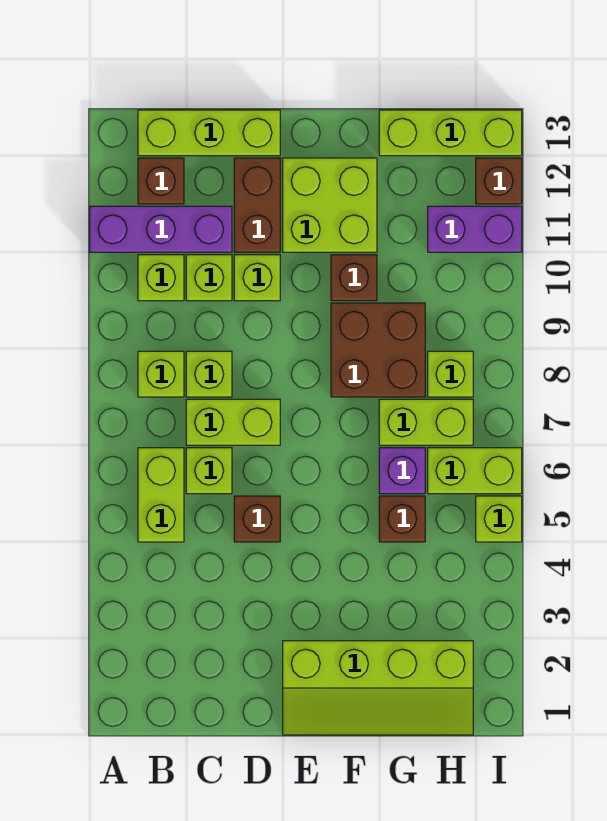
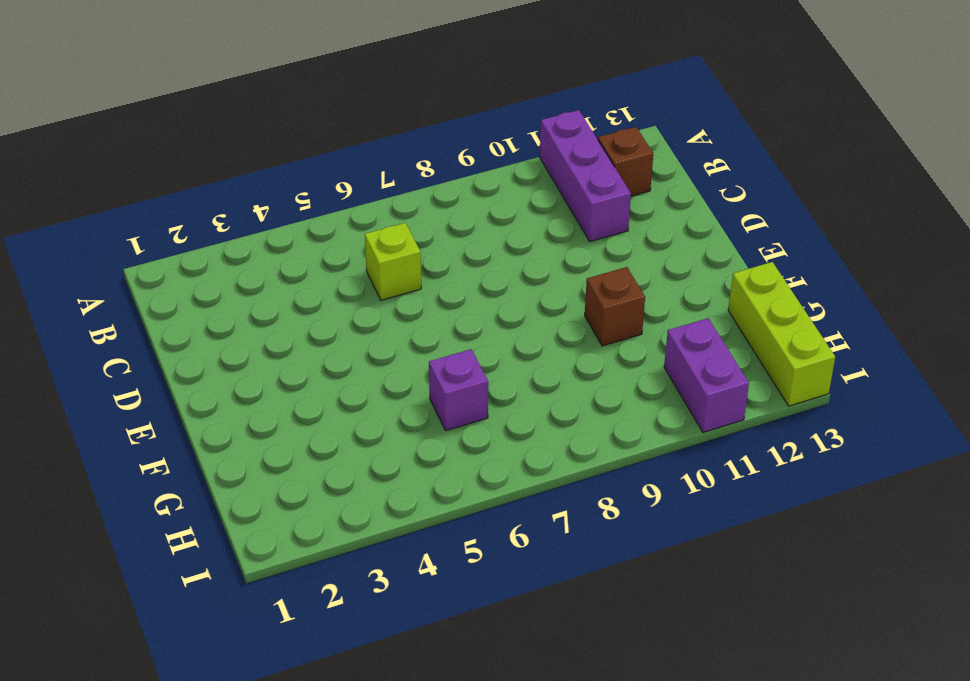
none -> lime 1x2 brick [138,448,184,542]
none -> lime 1x1 brick [138,351,184,397]
none -> lime 1x1 brick [138,255,184,301]

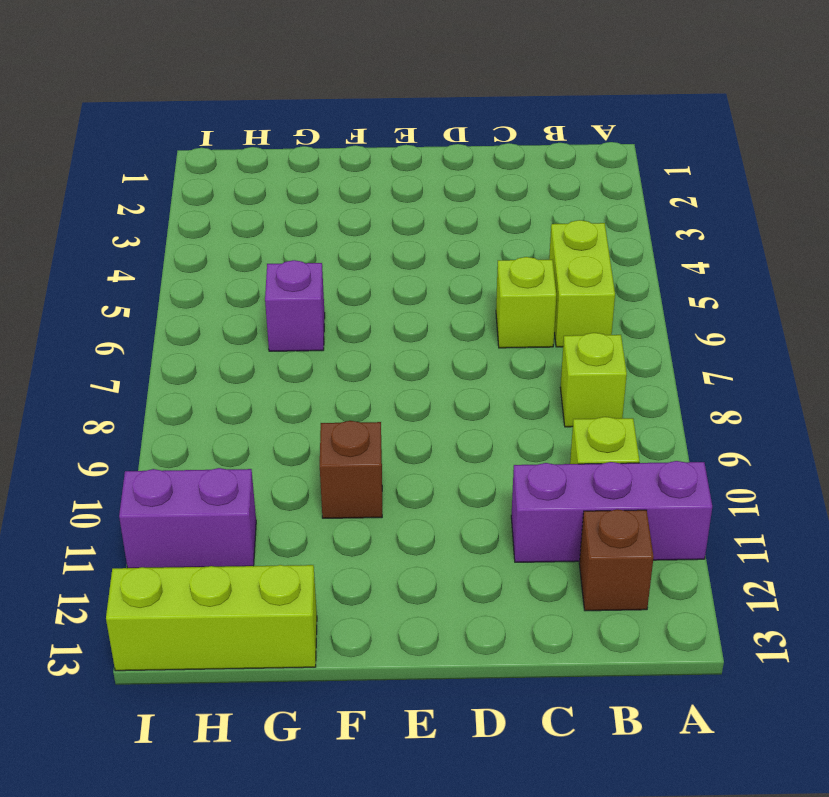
none -> lime 1x3 brick [138,110,280,156]
none -> lime 1x2 brick [186,399,280,445]
none -> lime 1x1 brick [186,351,232,397]

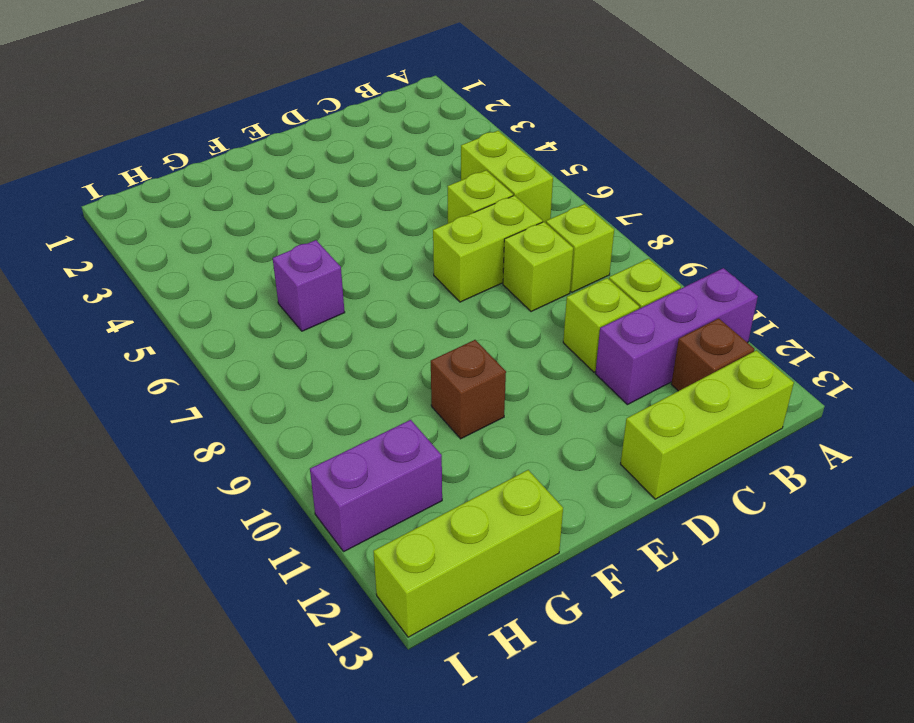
none -> brown 1x1 brick [234,496,280,542]
none -> lime 1x1 brick [234,255,280,301]
none -> brown 1x2 brick [234,158,280,252]

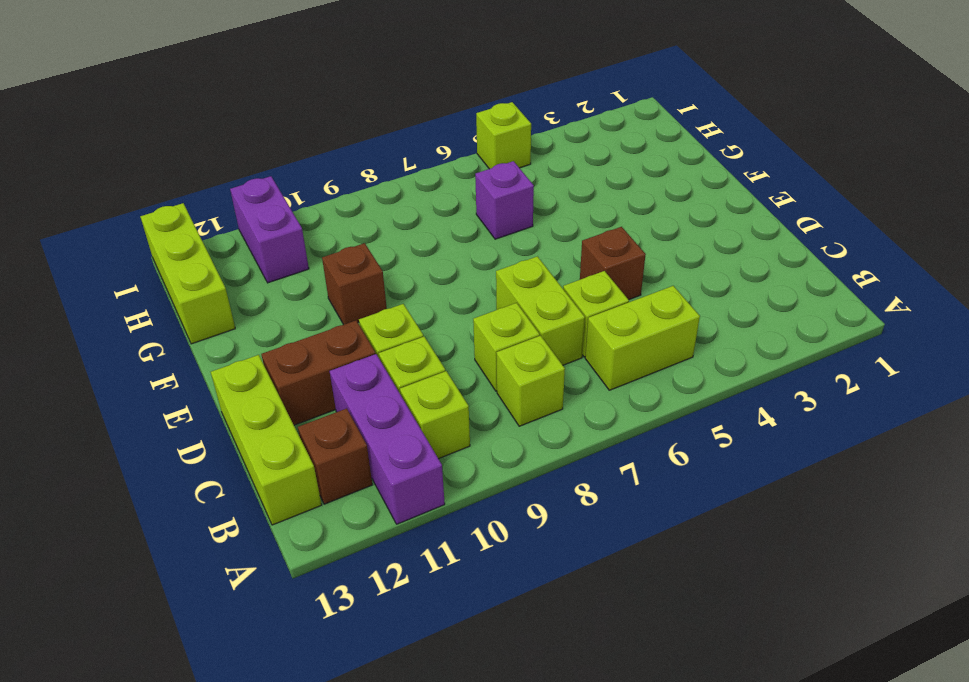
none -> lime 2x4 slope [283,641,473,735]
none -> lime 2x2 brick [283,158,377,252]
none -> brown 2x2 brick [331,303,425,397]

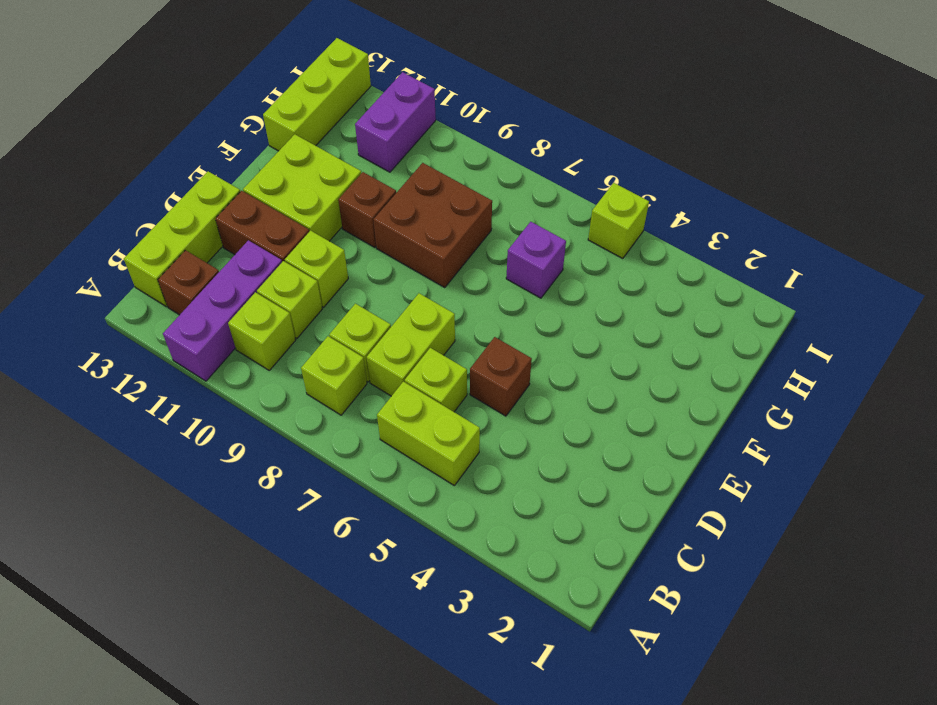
none -> lime 2x4 slope [283,641,473,735]
none -> brown 1x1 brick [379,496,425,542]
none -> lime 1x2 brick [379,399,473,445]

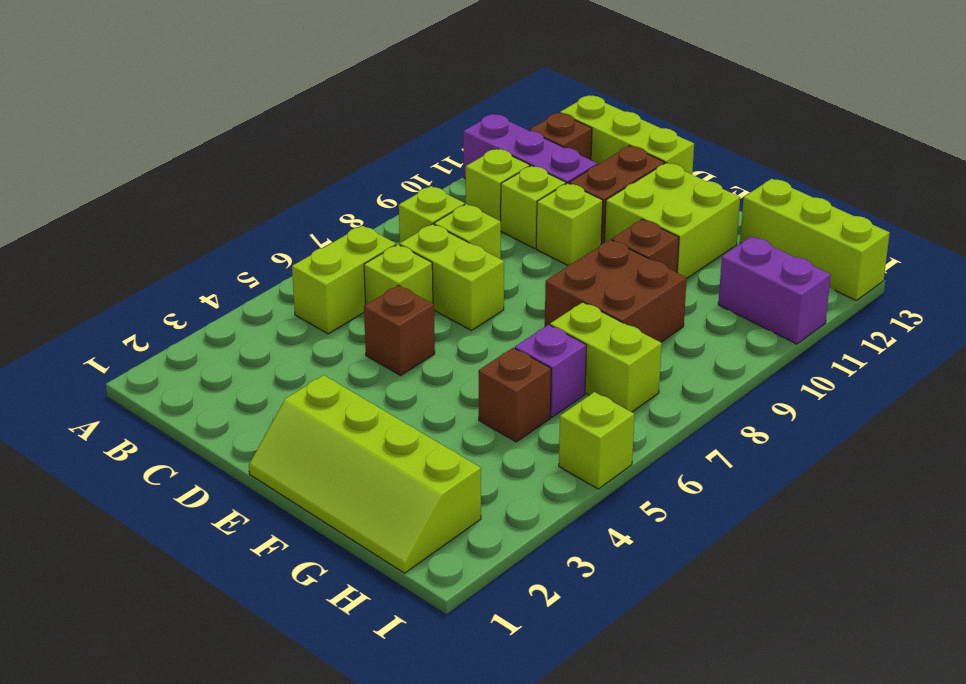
none -> lime 1x2 brick [428,448,522,494]
none -> lime 1x1 brick [428,351,473,397]
none -> brown 1x1 brick [476,158,522,204]

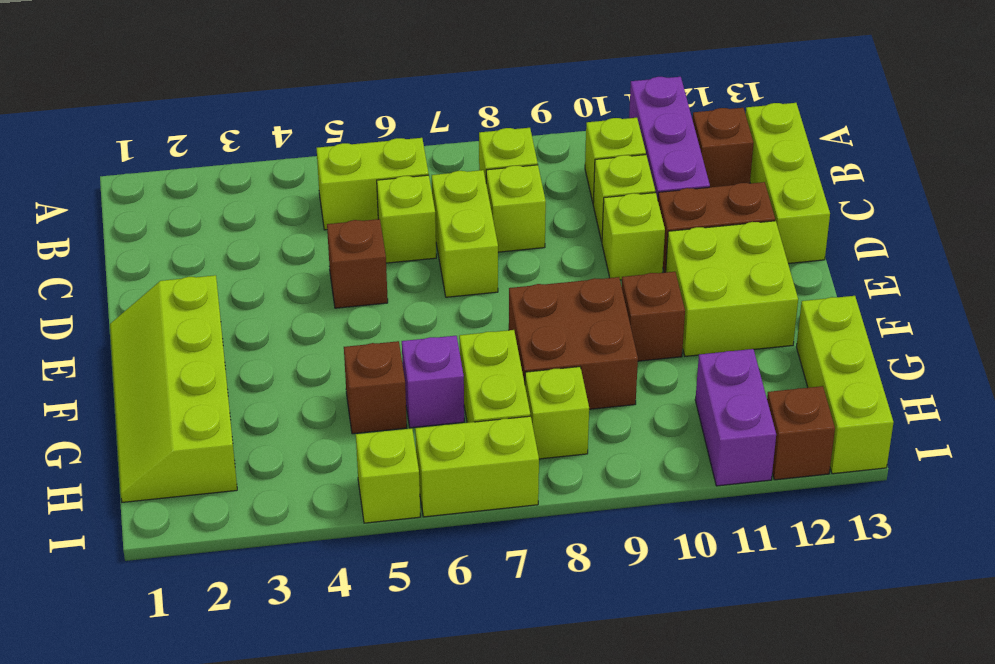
lime 1x2 brick [415,416,539,517] -> lime 1x2 brick turned to [428,448,522,494]

